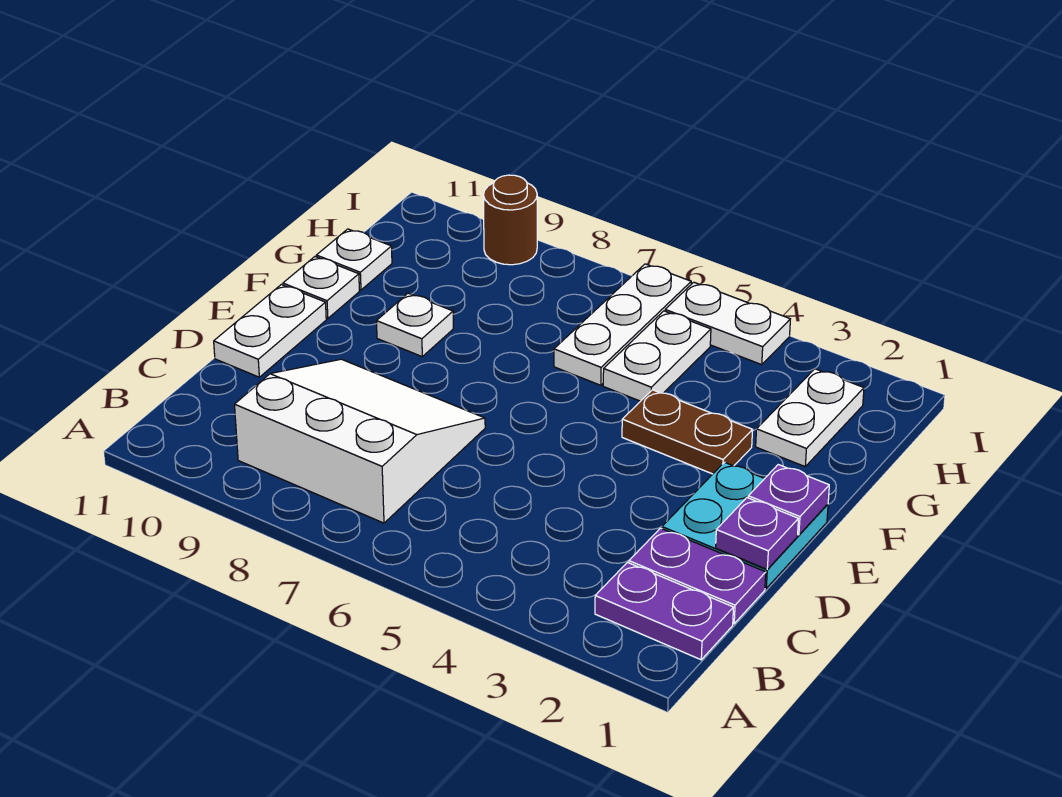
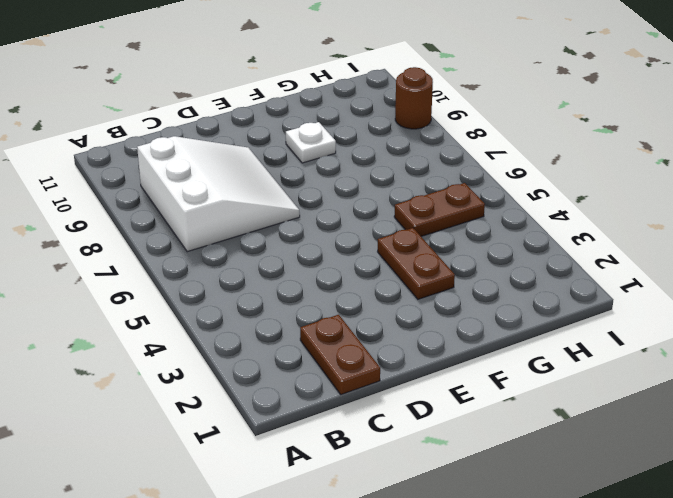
brown 1x2 plate [300,315,380,394] -> purple 1x2 plate [629,528,766,624]
brown 1x2 plate [394,183,485,236] -> white 1x2 plate [603,311,711,401]
none -> purple 1x2 plate [595,563,734,660]
none -> cyan 2x2 plate [662,462,828,588]
none -> white 1x2 plate [214,285,326,377]

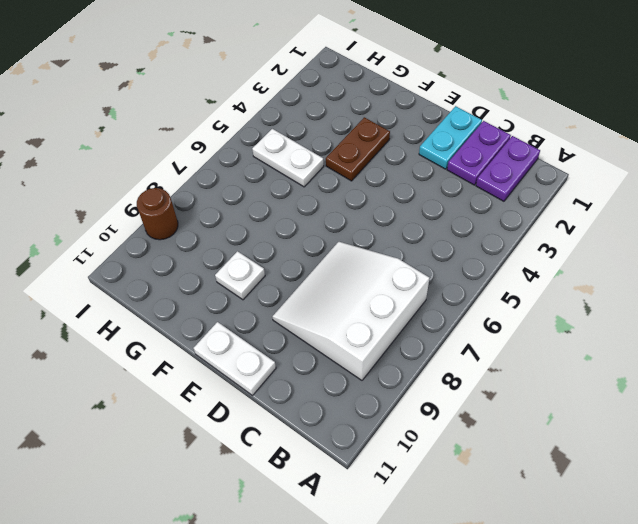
cyan 1x2 plate [419,106,482,169] -> cyan 2x2 plate [662,462,828,588]
none -> white 1x1 plate [283,257,359,319]
none -> white 1x2 plate [756,369,864,466]
none -> white 1x3 plate [554,264,691,385]

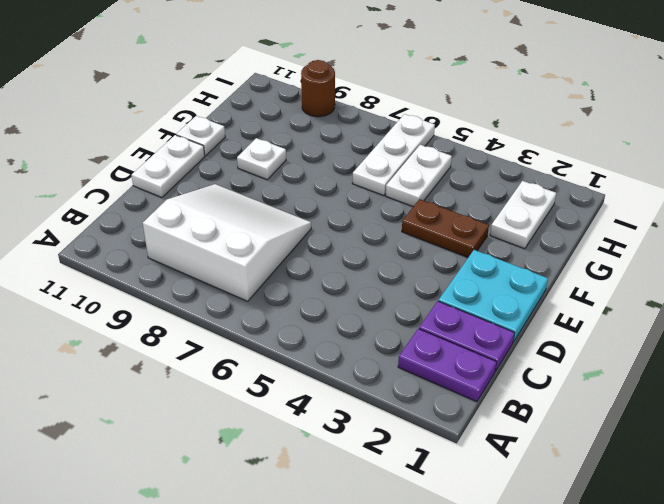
none -> white 1x1 plate [316,229,392,290]
none -> white 1x2 plate [665,282,790,365]
none -> purple 1x1 plate [716,498,798,569]

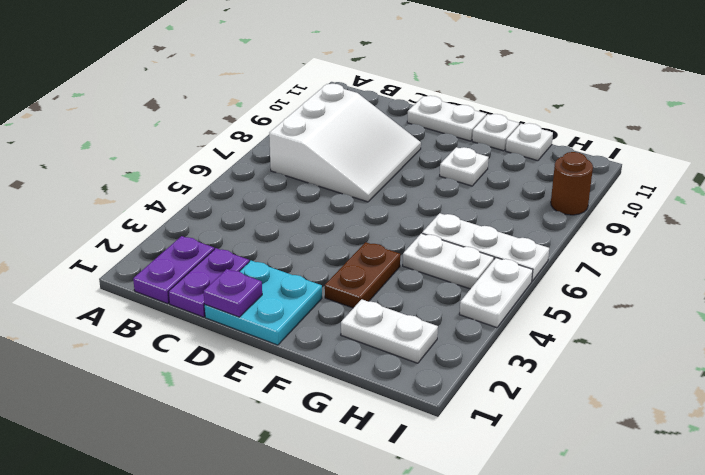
none -> purple 1x1 plate [748,465,829,535]

